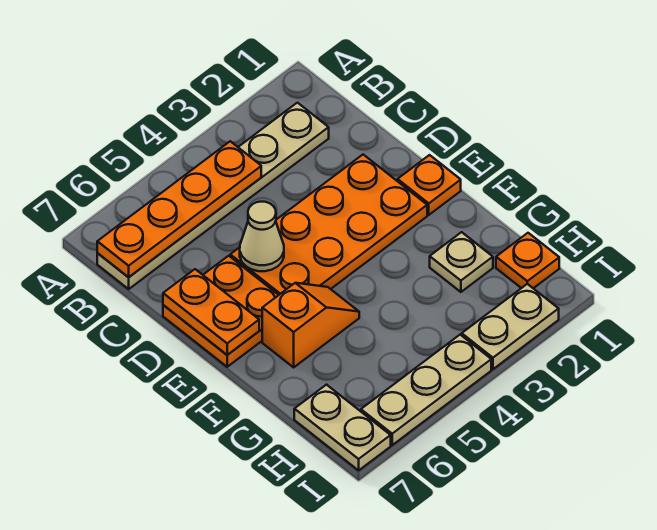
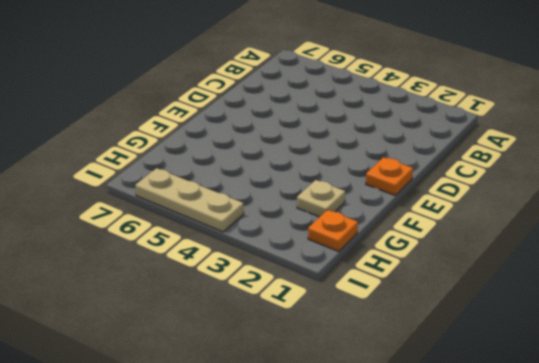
none -> tan 1x6 plate [97,103,329,289]
none -> orange 2x4 plate [230,155,427,295]
none -> orange 2x2 plate [163,256,278,367]

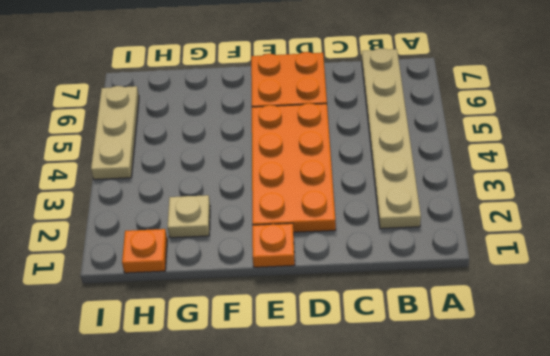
none -> orange 1x2 slope [262,283,359,367]
none -> tan 1x2 plate [294,385,391,470]
none -> tan 1x2 plate [462,284,559,369]

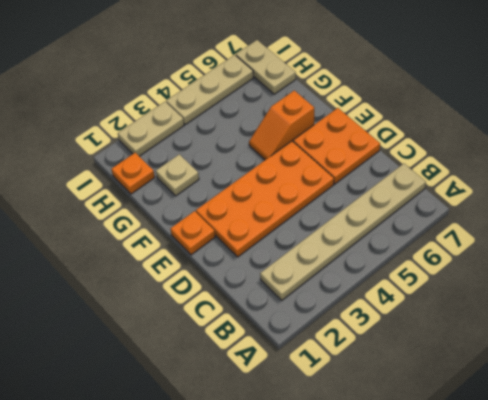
none -> orange 1x4 plate [97,141,261,277]
none -> tan 1x1 cone [240,202,284,271]
none -> orange 1x2 plate [163,269,259,355]

